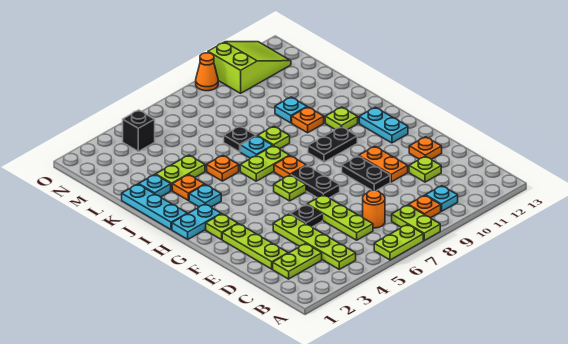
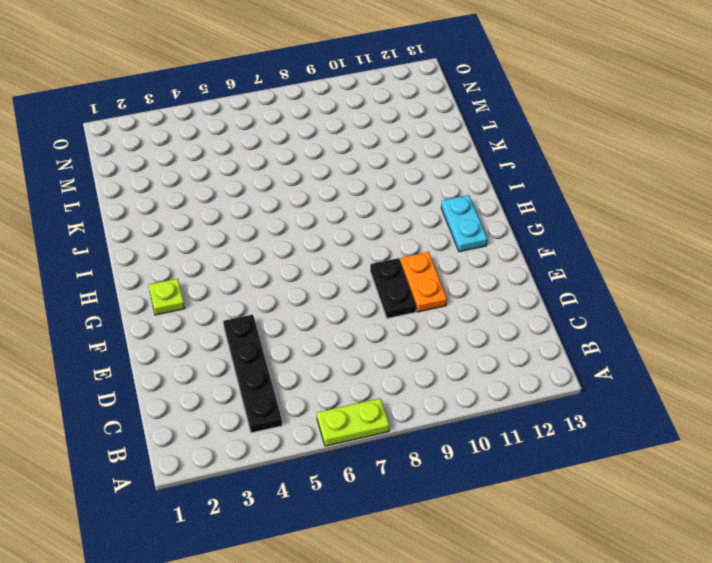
black 1x4 plate [223,314,282,433] -> lime 1x4 plate [273,214,356,269]
none -> lime 1x2 plate [392,205,440,240]
none -> orange 1x1 plate [409,195,441,218]
none -> cyan 1x1 plate [426,186,458,211]
none -> lime 1x2 plate [273,244,322,279]

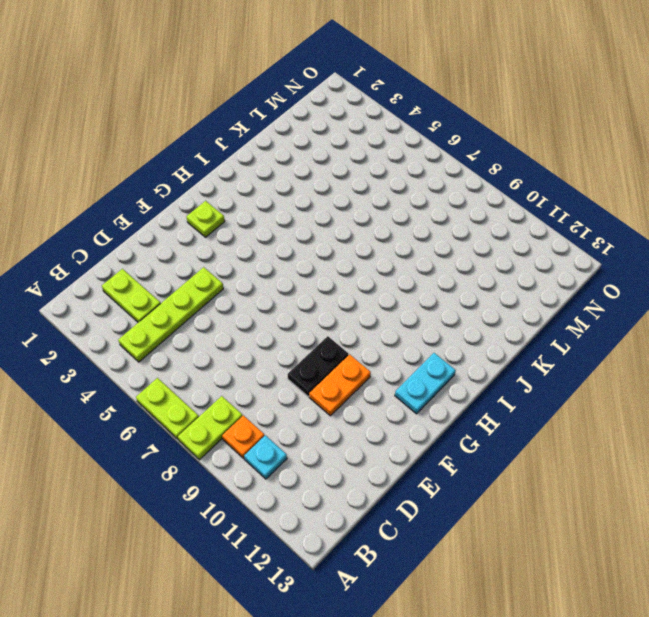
none -> lime 1x3 plate [307,195,373,240]
none -> orange 1x1 round brick [363,190,385,228]
none -> lime 1x3 plate [222,224,288,269]
none -> lime 1x1 plate [409,156,441,182]

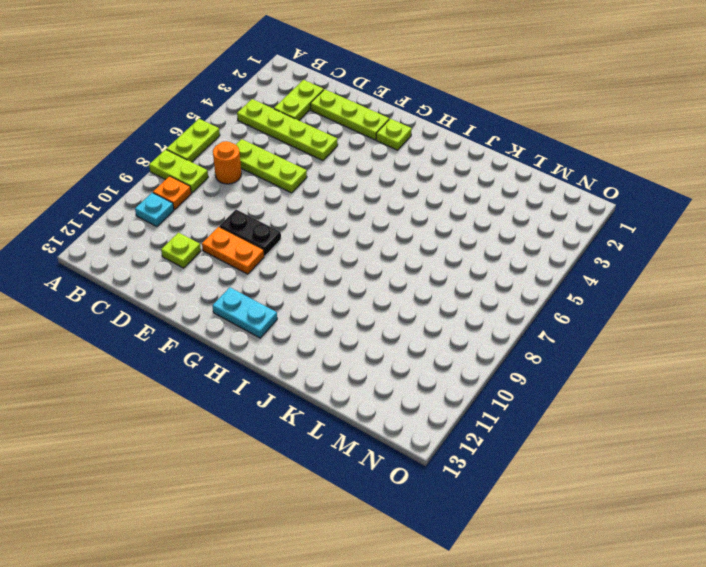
none -> black 1x1 plate [290,205,322,227]
none -> orange 1x1 plate [409,137,442,159]
none -> black 1x2 plate [291,165,340,198]
none -> lime 1x1 plate [274,175,306,201]

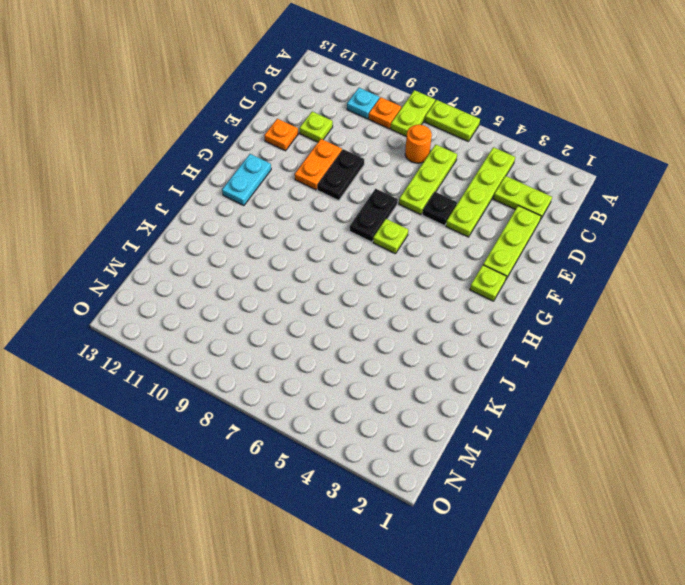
none -> cyan 1x2 plate [172,204,221,239]
none -> orange 1x1 plate [274,156,306,178]
none -> black 1x2 plate [308,127,357,162]
none -> cyan 1x3 plate [122,184,187,230]

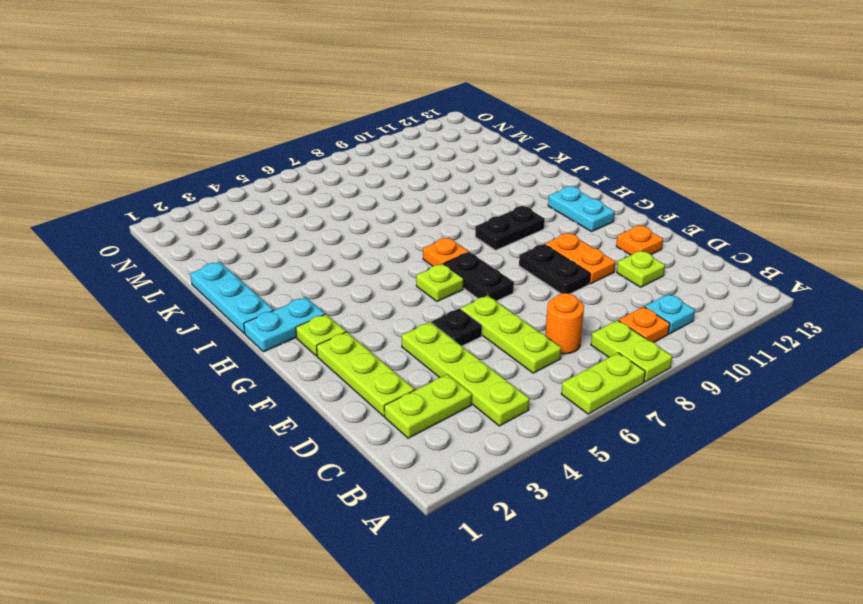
none -> cyan 1x1 plate [189,185,221,207]
none -> lime 1x2 plate [240,146,289,181]
none -> lime 1x1 plate [325,107,358,130]
none -> orange 1x1 plate [172,175,205,200]

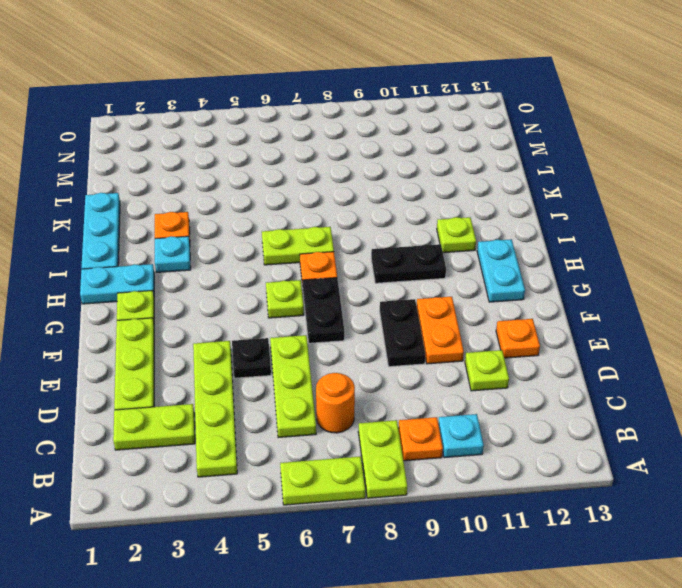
none -> orange 1x1 plate [207,155,239,181]
none -> cyan 1x1 plate [241,136,273,158]
none -> lime 1x1 plate [258,126,290,149]
none -> orange 1x1 plate [292,107,324,133]

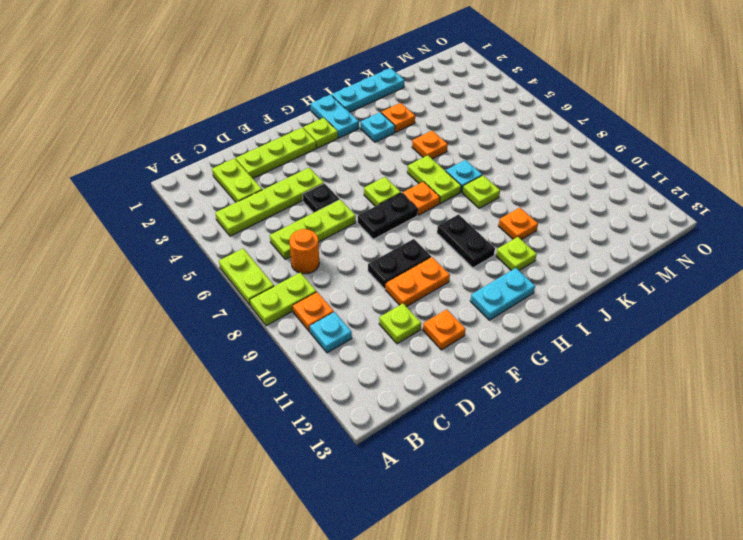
none -> cyan 1x1 plate [139,175,171,197]
none -> lime 1x2 plate [156,155,205,191]
none -> black 1x1 plate [224,126,256,152]
none -> cyan 1x1 plate [275,97,307,123]

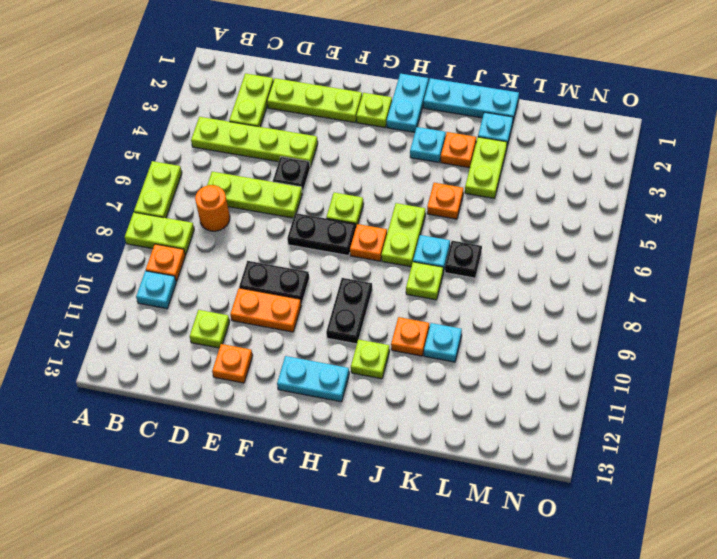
none -> black 1x1 brick [123,110,155,151]
none -> lime 2x3 slope [208,42,291,93]
none -> orange 1x1 cone [196,53,218,91]

